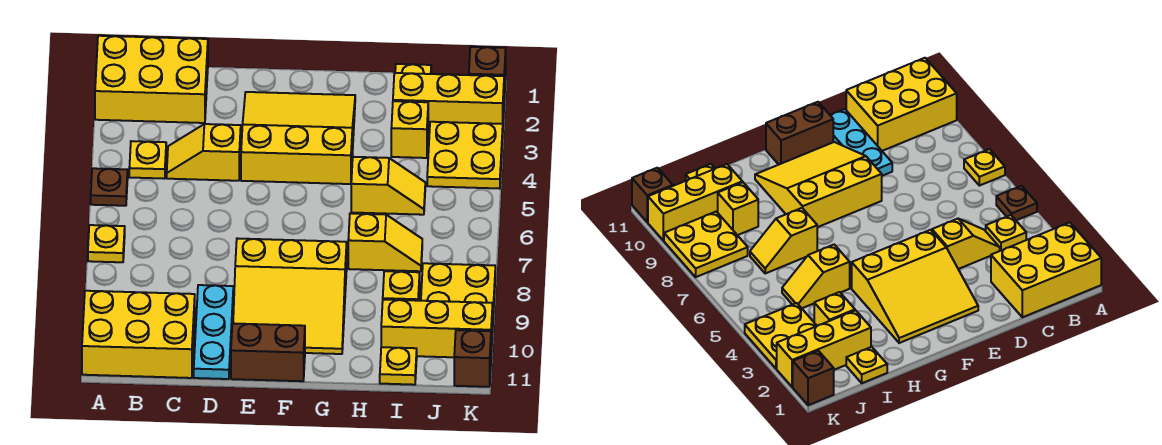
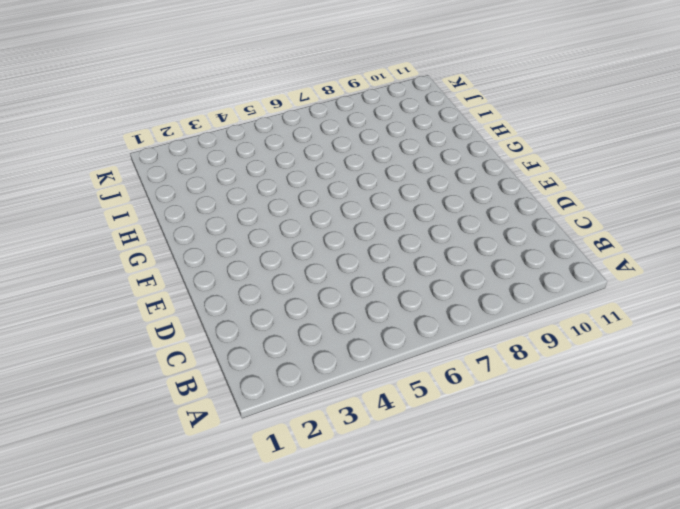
none -> yellow 2x3 brick [95,36,208,123]
none -> brown 1x1 plate [91,168,128,206]
none -> yellow 1x1 plate [88,225,125,262]

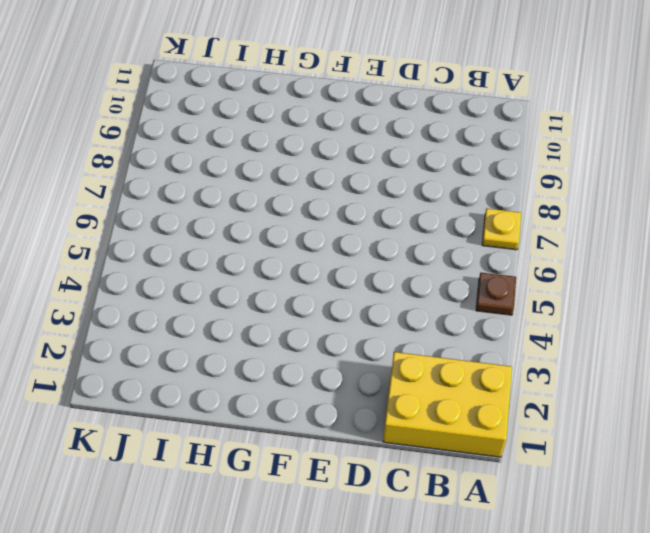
none -> yellow 2x3 brick [82,291,195,378]
none -> yellow 1x1 plate [129,141,166,179]
none -> yellow 1x2 slope [167,124,241,181]

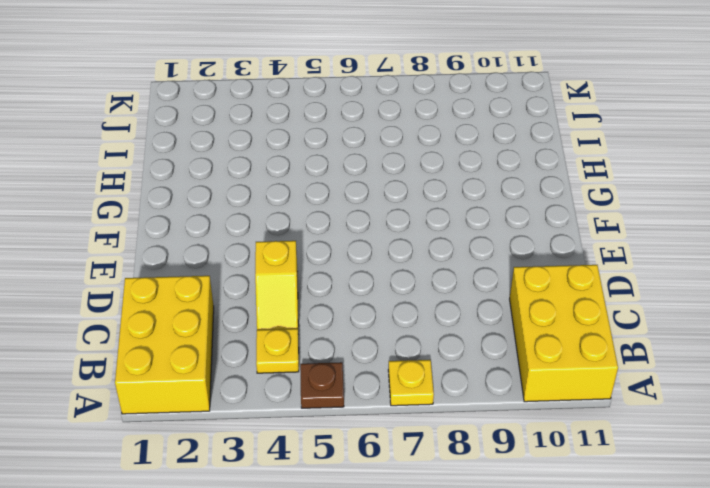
none -> cyan 1x3 plate [194,285,233,379]
none -> yellow 3x3 slope [241,92,355,184]
none -> yellow 3x3 slope [233,238,347,354]

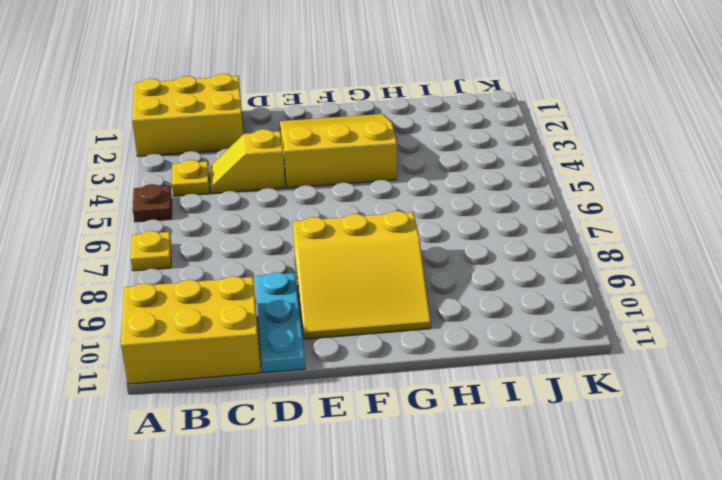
none -> brown 1x2 brick [231,323,305,381]
none -> yellow 1x2 slope [351,157,425,215]
none -> yellow 1x2 slope [348,213,422,271]

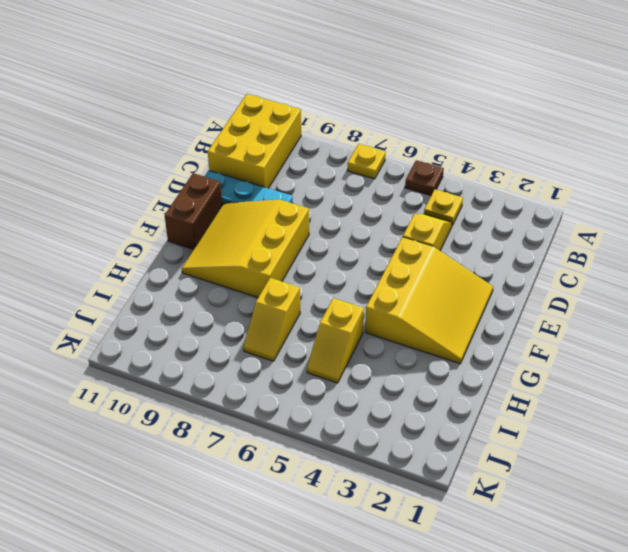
none -> yellow 2x3 brick [95,36,208,123]
none -> yellow 1x1 plate [395,64,431,74]
none -> yellow 1x3 brick [393,73,504,130]

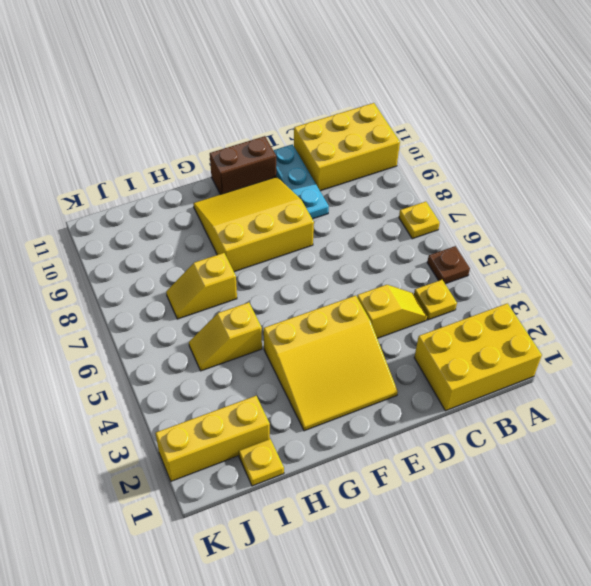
none -> yellow 1x1 brick [391,101,428,158]
none -> yellow 1x1 brick [383,271,420,301]
none -> yellow 1x3 brick [381,300,493,357]

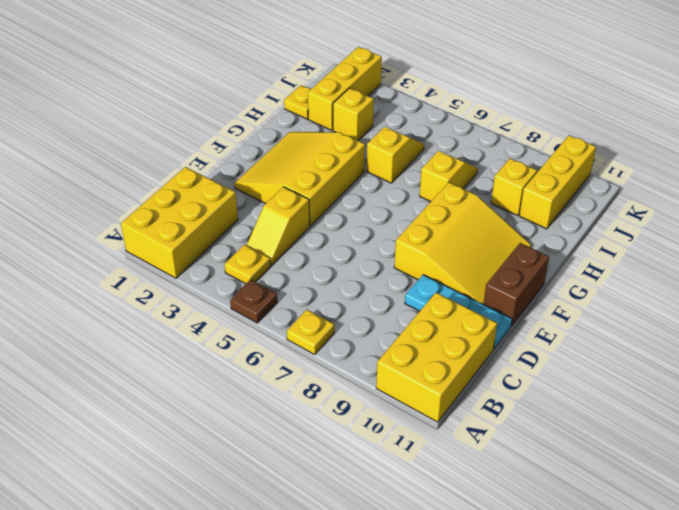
none -> yellow 1x1 plate [380,347,417,385]
none -> yellow 2x2 plate [427,122,503,189]
none -> yellow 2x2 plate [421,263,495,313]

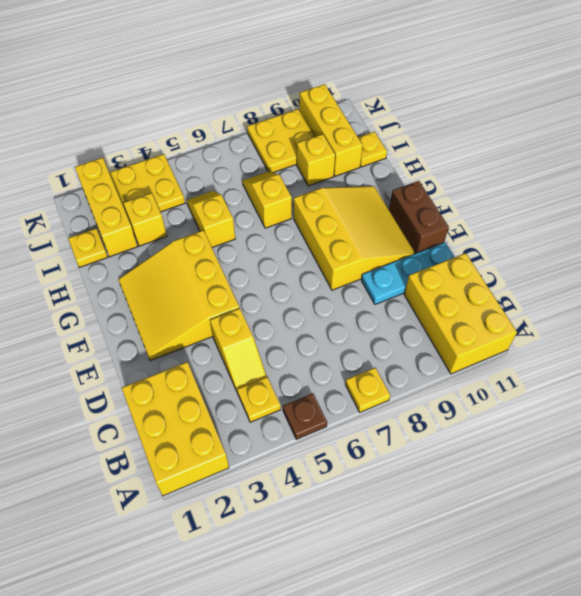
none -> brown 1x1 brick [469,47,506,99]
none -> brown 1x1 brick [454,330,491,387]

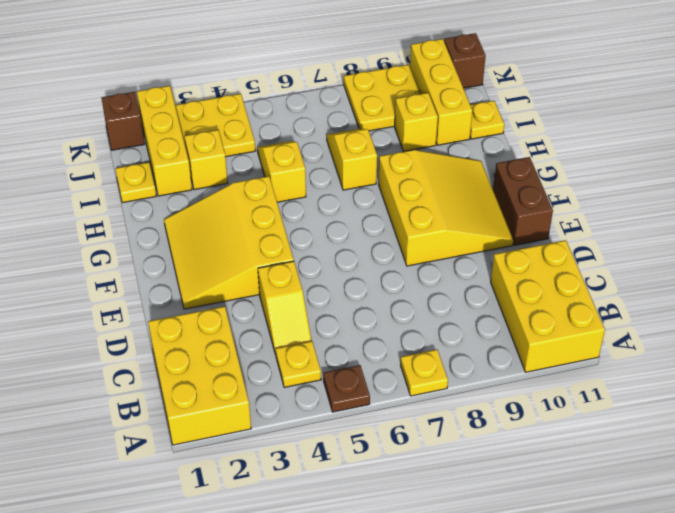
none -> cyan 1x3 plate [194,285,233,379]

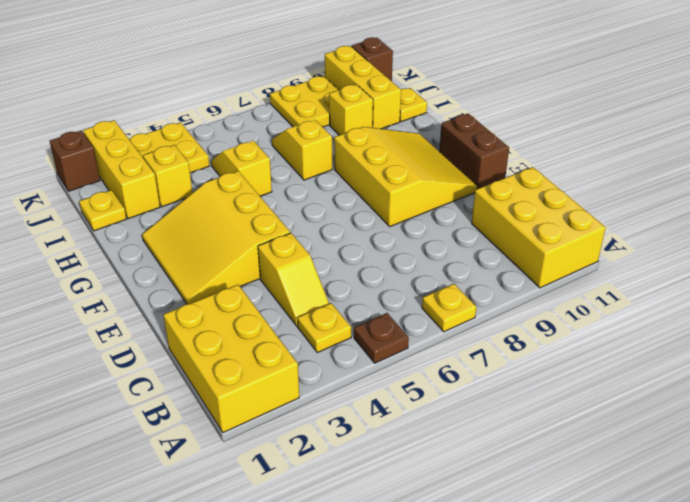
none -> cyan 1x3 plate [194,285,233,379]

